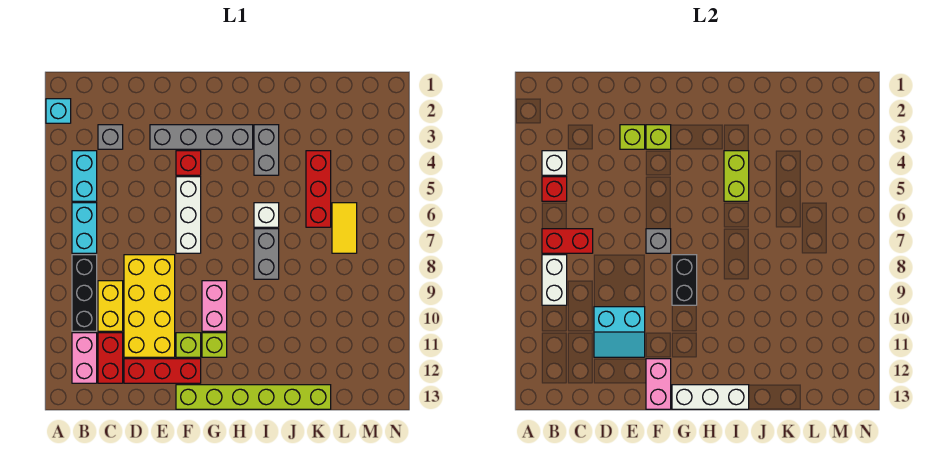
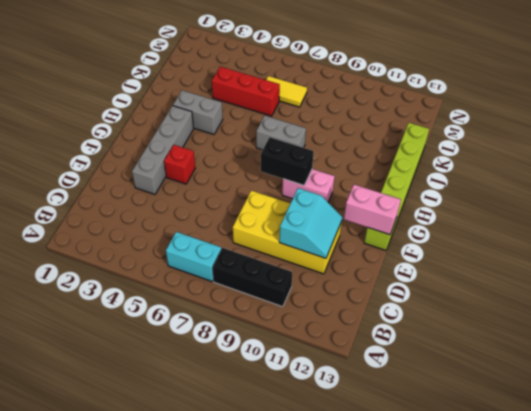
none -> cyan 1x1 brick [46,99,71,123]
none -> cyan 1x2 brick [72,151,97,201]
none -> pink 1x2 brick [72,333,97,383]
none -> grey 1x1 brick [98,125,123,149]

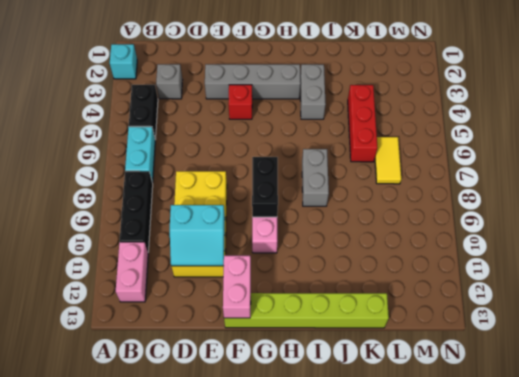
black 1x2 brick [129,85,158,139] -> cyan 1x2 brick [72,151,97,201]
none -> yellow 1x2 brick [98,281,123,331]
none -> red 1x2 brick [98,333,123,383]
none -> red 1x3 brick [124,359,201,383]
none -> white 1x3 brick [176,177,201,253]

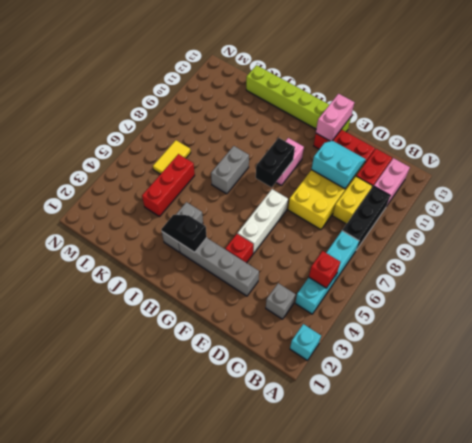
black 1x2 slope [161,215,207,252] -> none
none -> lime 1x1 brick [176,333,201,357]
none -> lime 1x1 brick [202,333,227,357]
none -> white 1x1 brick [254,203,279,227]
none -> white 1x1 brick [542,151,567,175]

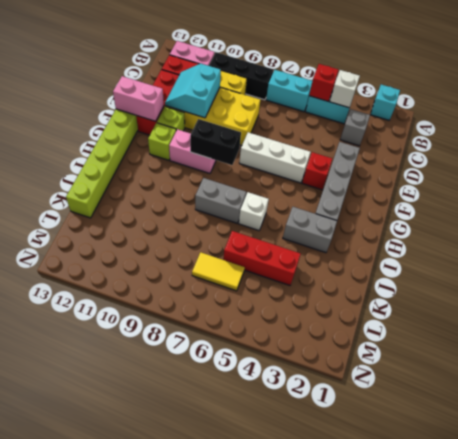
none -> red 1x2 brick [542,229,593,253]
none -> white 1x2 brick [542,255,567,305]
none -> lime 1x1 brick [620,125,645,149]
none -> lime 1x1 brick [646,125,671,149]

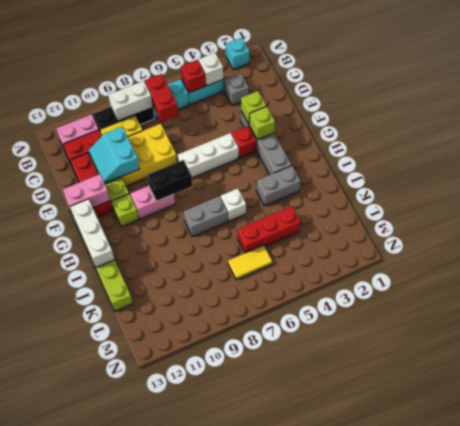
none -> grey 1x1 brick [646,229,671,253]
none -> lime 1x2 brick [724,151,749,201]

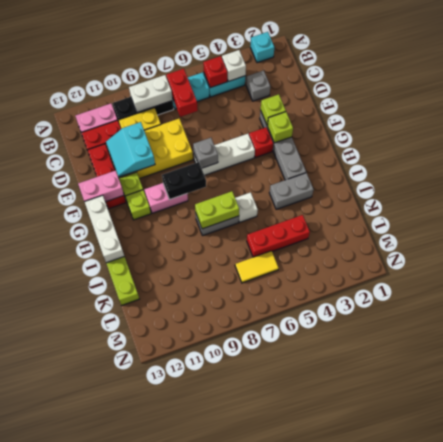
lime 1x2 brick [195,191,239,229] -> lime 1x2 brick moved to [724,151,749,201]

